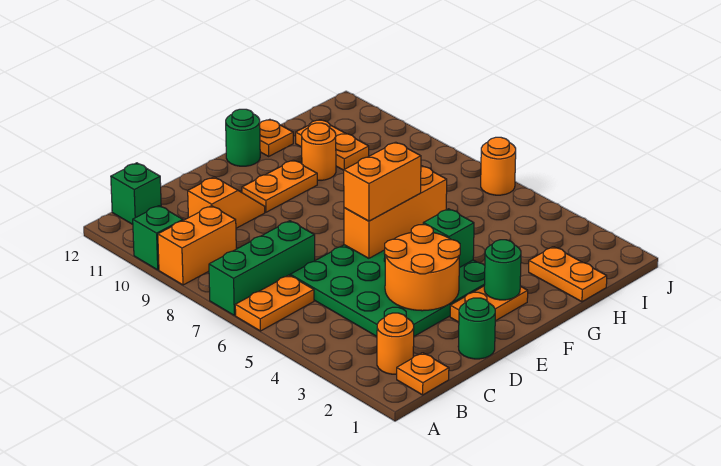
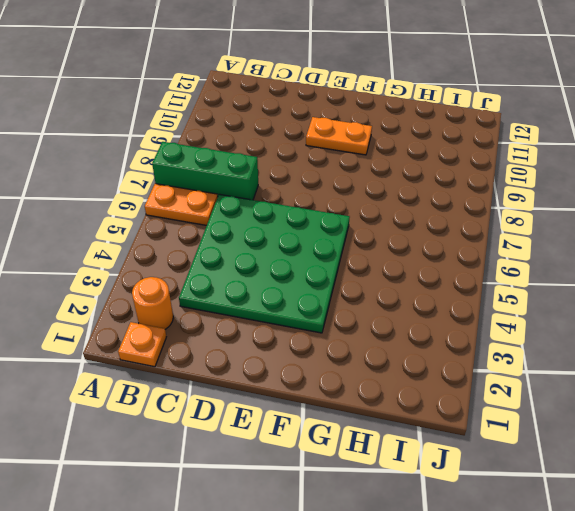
none -> orange 1x2 brick [158,206,236,285]
none -> green 1x1 brick [133,206,183,270]
none -> green 1x1 brick [111,163,161,224]

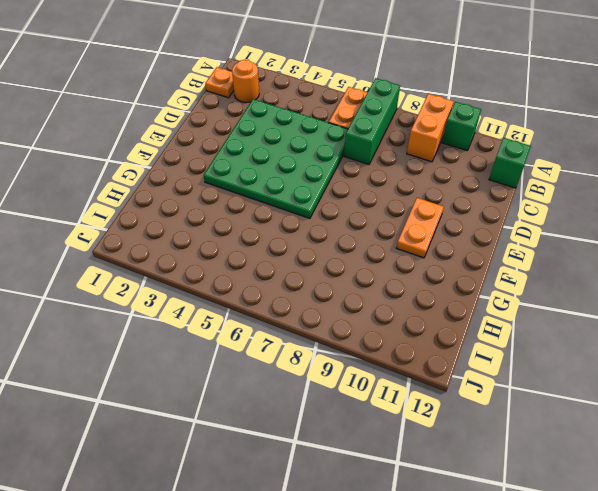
none -> orange 1x2 slope [188,177,265,228]
none -> green 1x1 round brick [458,298,495,359]
none -> orange 1x2 plate [450,286,528,322]

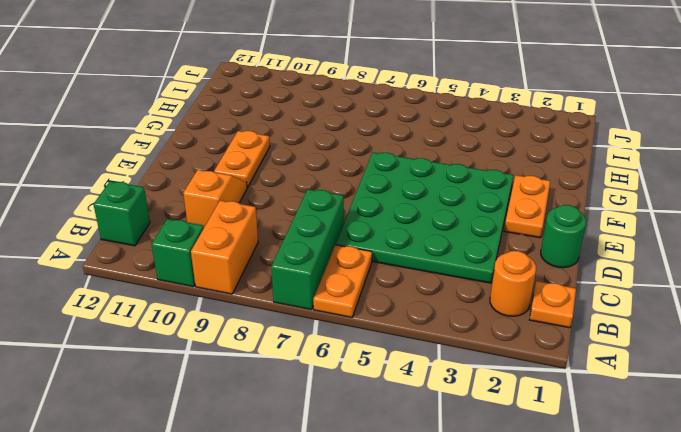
none -> green 1x1 round brick [226,109,260,166]
none -> orange 1x1 round brick [302,123,336,180]
none -> orange 1x1 plate [260,119,293,156]

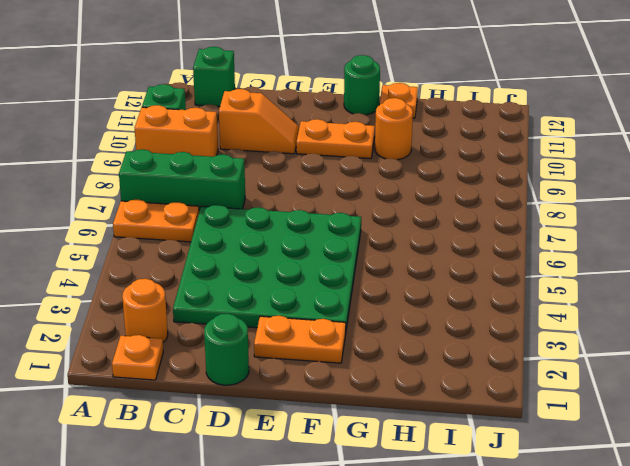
none -> orange 1x2 plate [529,247,607,302]
none -> orange 1x2 plate [296,120,369,170]
none -> orange 1x1 round brick [481,137,516,195]

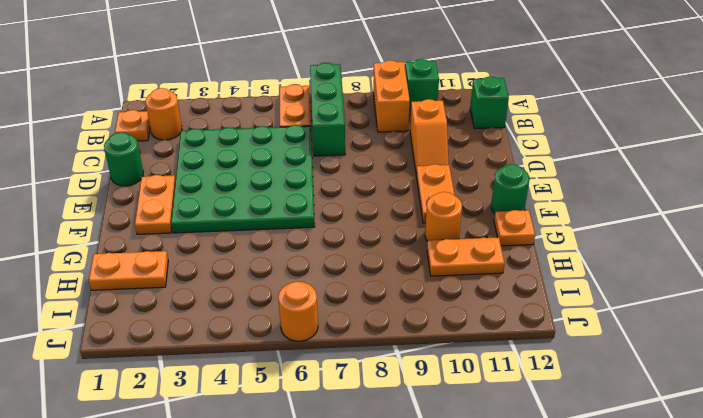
none -> orange 2x2 round brick [384,225,460,311]
none -> orange 1x3 brick [344,166,447,258]
none -> green 1x1 round brick [484,240,521,300]

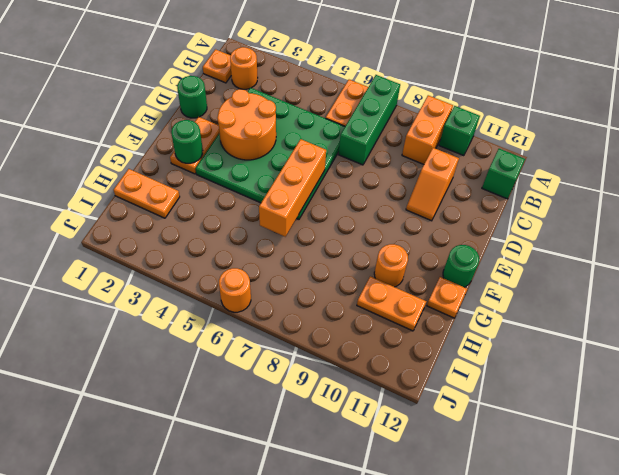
none -> orange 1x2 plate [242,160,317,212]
none -> green 1x1 brick [423,209,474,268]
none -> orange 1x2 brick [344,142,421,221]

